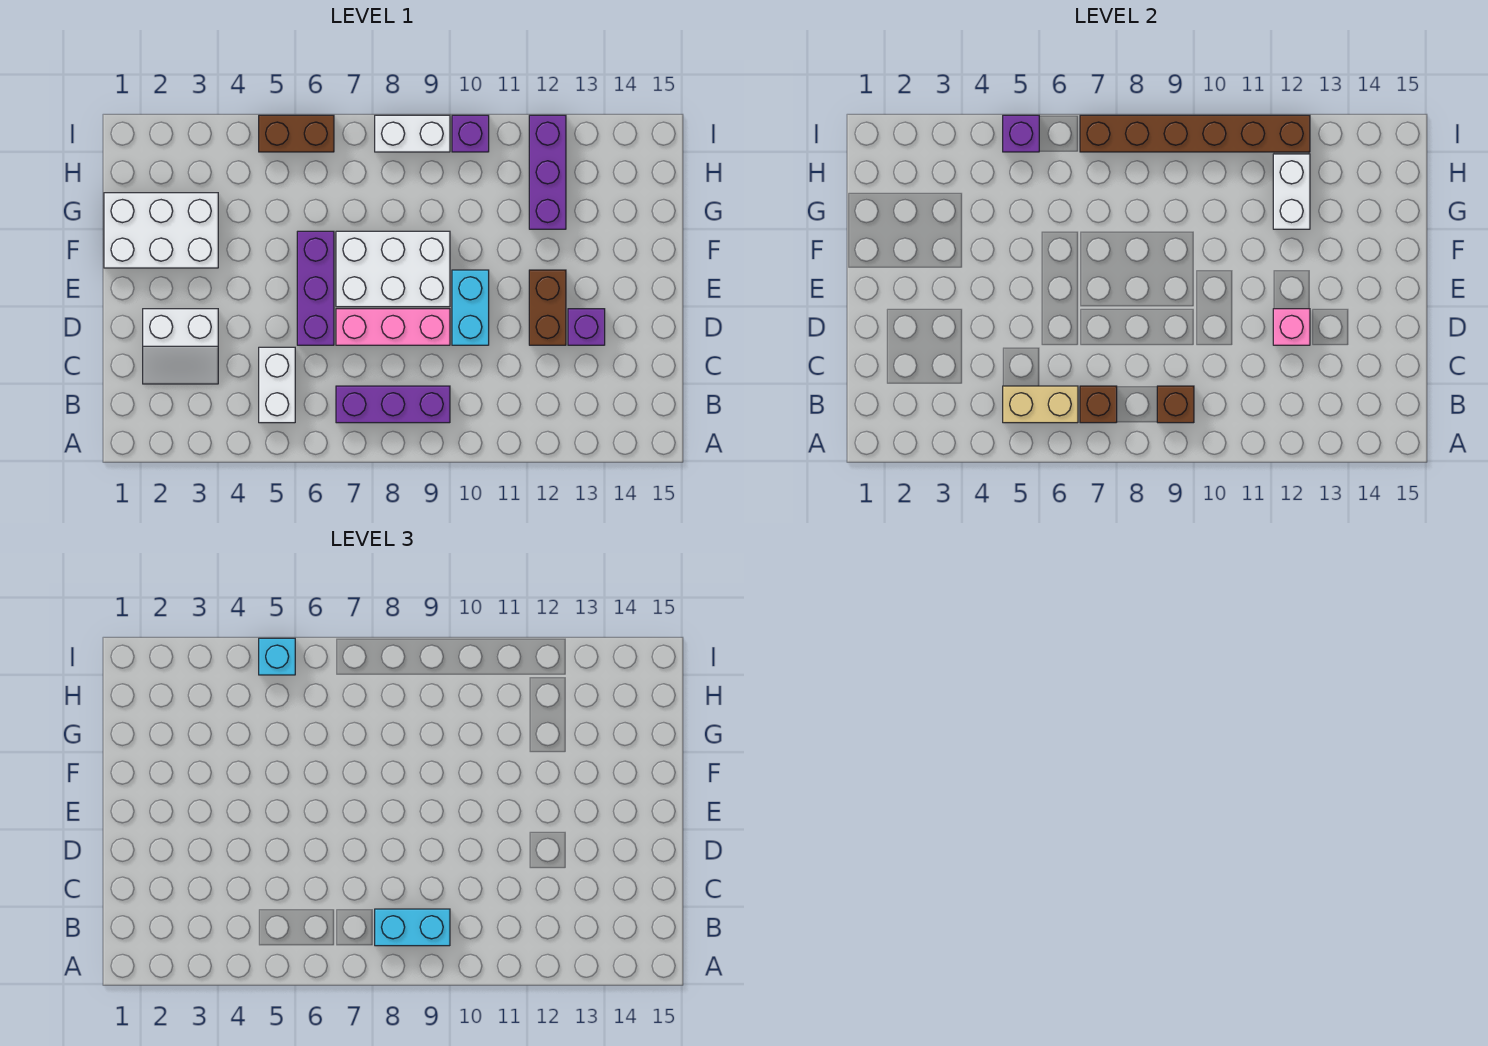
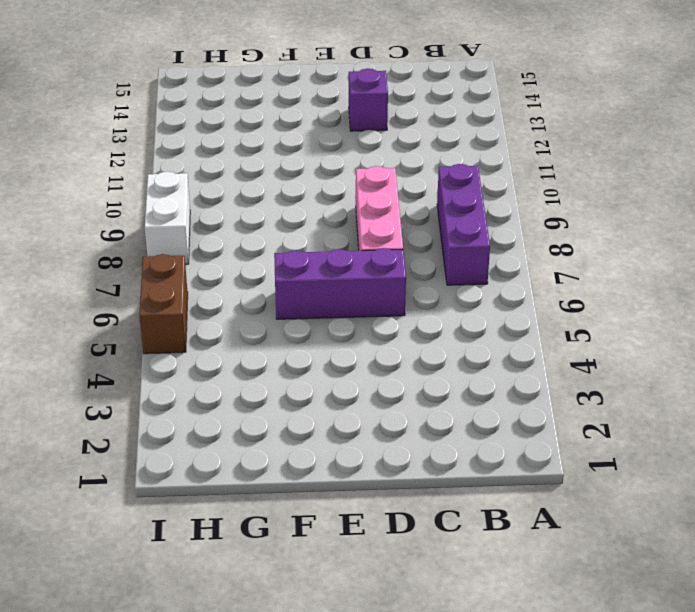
none -> white 1x2 brick [259,347,295,423]
none -> white 2x2 slope [143,309,218,384]
none -> cyan 1x2 brick [452,270,489,345]

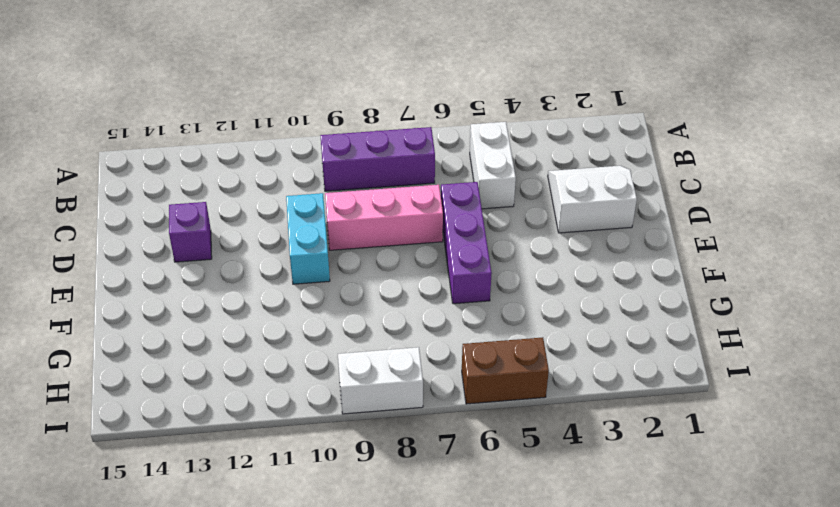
none -> brown 1x2 brick [529,270,566,345]
none -> white 2x3 brick [336,231,450,307]
none -> white 2x3 brick [104,193,218,268]

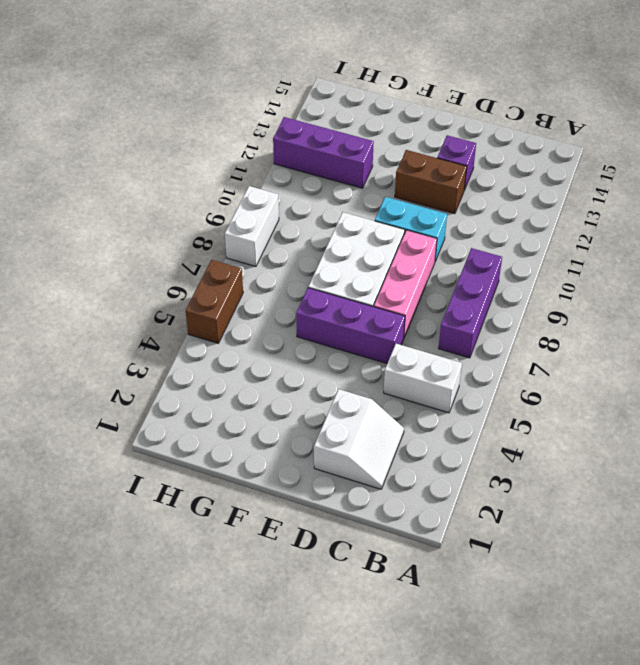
none -> white 2x3 brick [104,193,218,268]
none -> purple 1x1 brick [452,115,489,152]
none -> tan 1x2 brick [1003,386,1078,423]

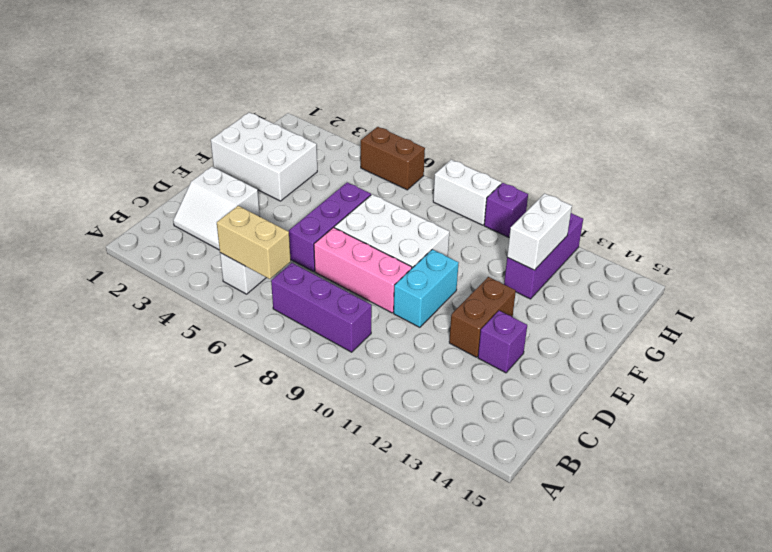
none -> brown 1x1 brick [1080,386,1117,423]
none -> brown 1x1 brick [1157,386,1194,423]
none -> pink 1x1 brick [1273,309,1310,345]

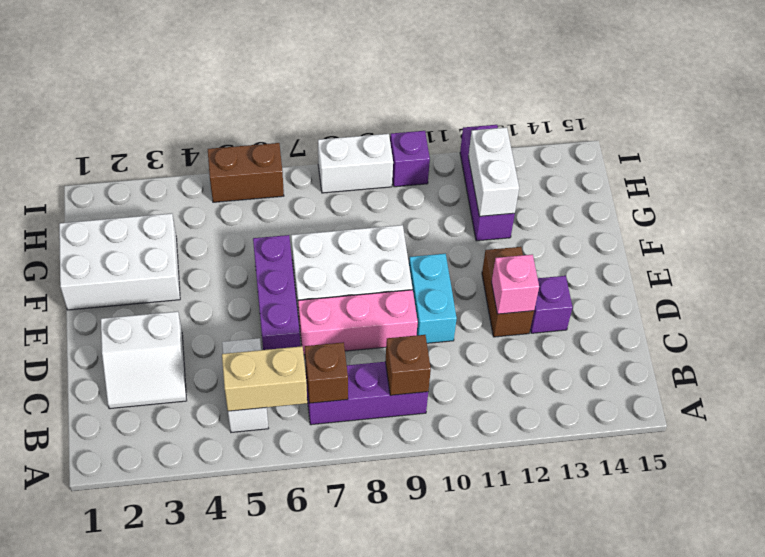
none -> purple 1x1 brick [1003,115,1039,152]
none -> brown 1x6 brick [1080,115,1310,152]
none -> cyan 1x2 brick [375,909,450,946]

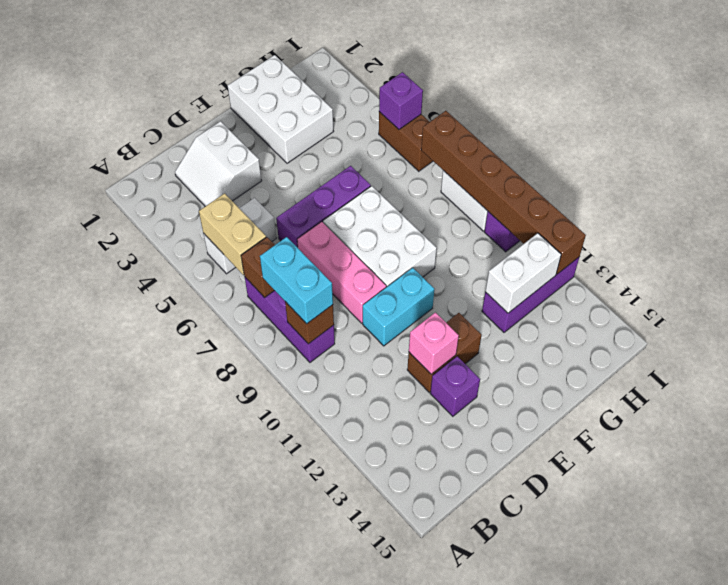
none -> cyan 1x1 brick [259,638,295,675]

